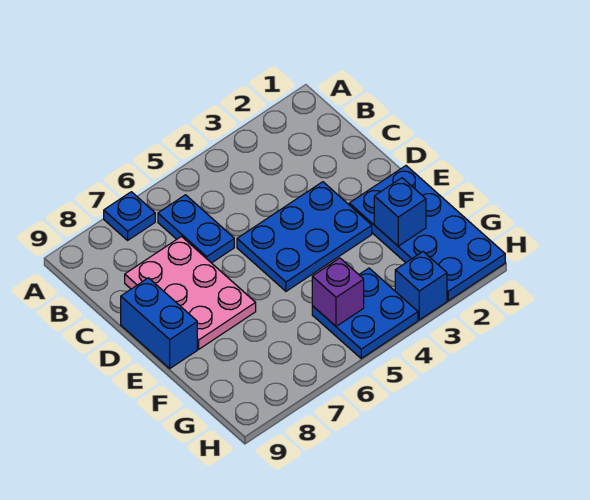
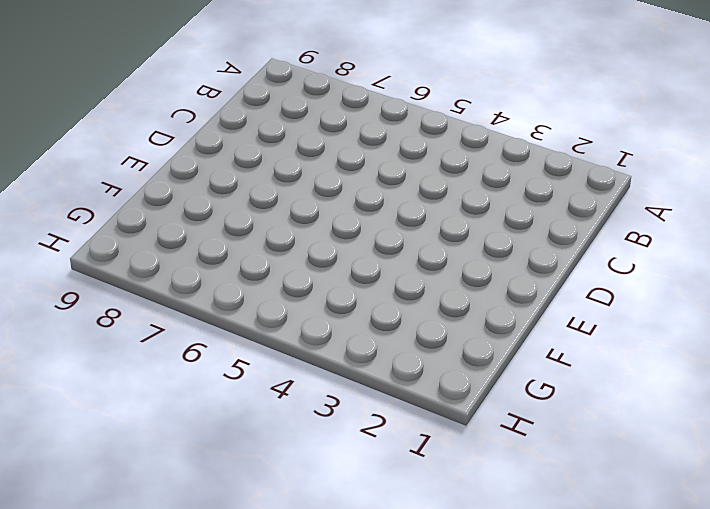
none -> blue 1x1 plate [104,192,155,240]
none -> blue 1x2 plate [158,195,234,263]

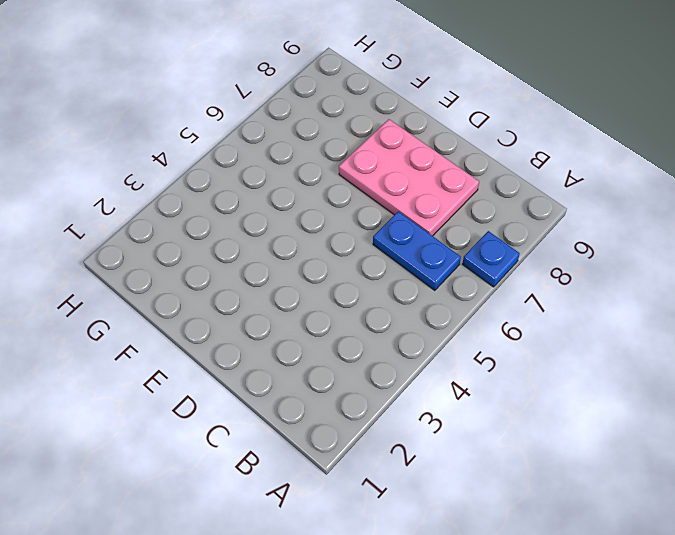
none -> blue 2x3 plate [237,182,372,291]
none -> blue 1x2 brick [121,278,197,368]

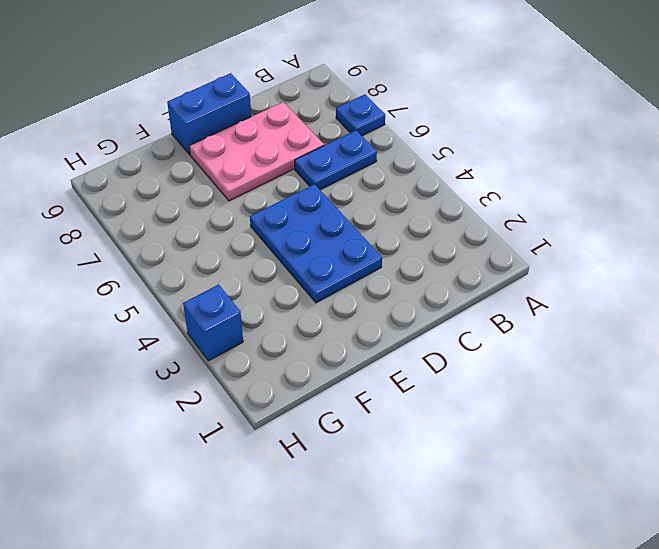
none -> blue 2x4 plate [349,166,505,301]
none -> blue 2x2 plate [312,268,418,358]

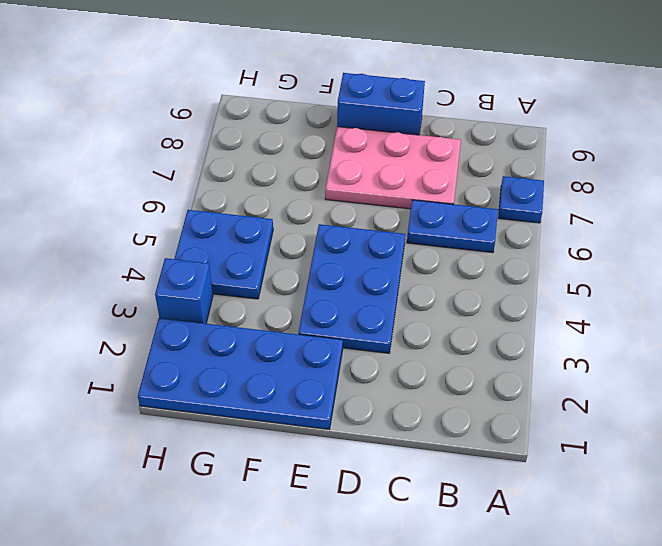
none -> blue 1x1 brick [374,178,426,246]
none -> purple 1x1 brick [312,258,364,326]

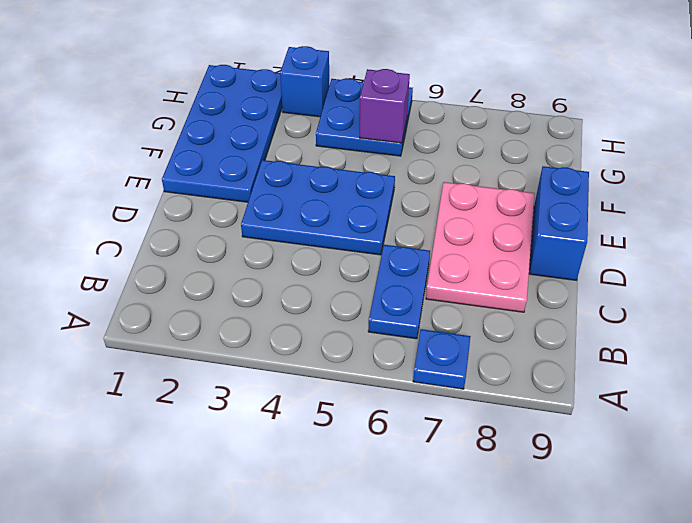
none -> blue 1x1 brick [374,178,426,246]

